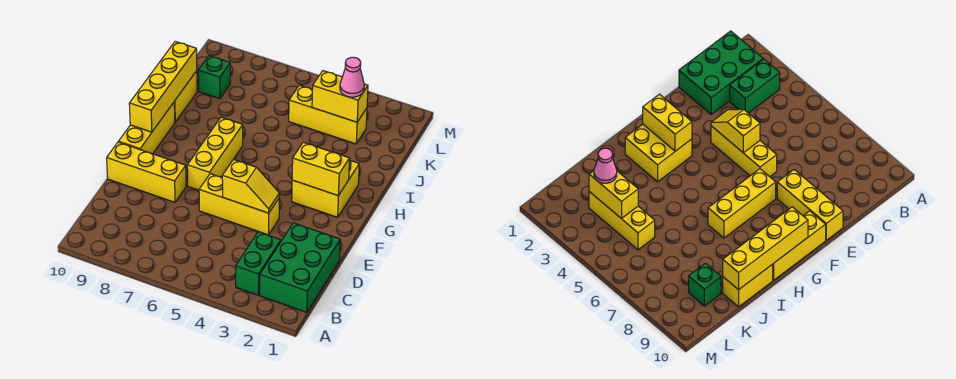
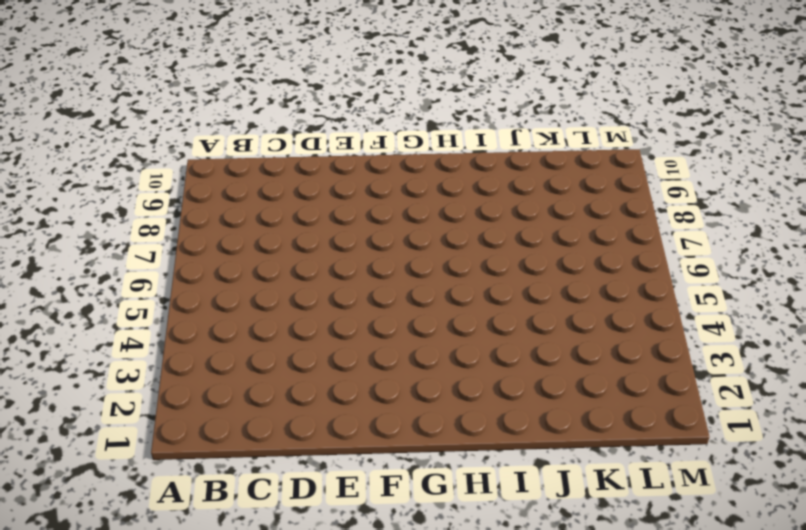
none -> green 2x3 brick [260,223,340,313]
none -> green 1x2 brick [236,232,281,295]
none -> yellow 1x3 brick [199,174,279,235]

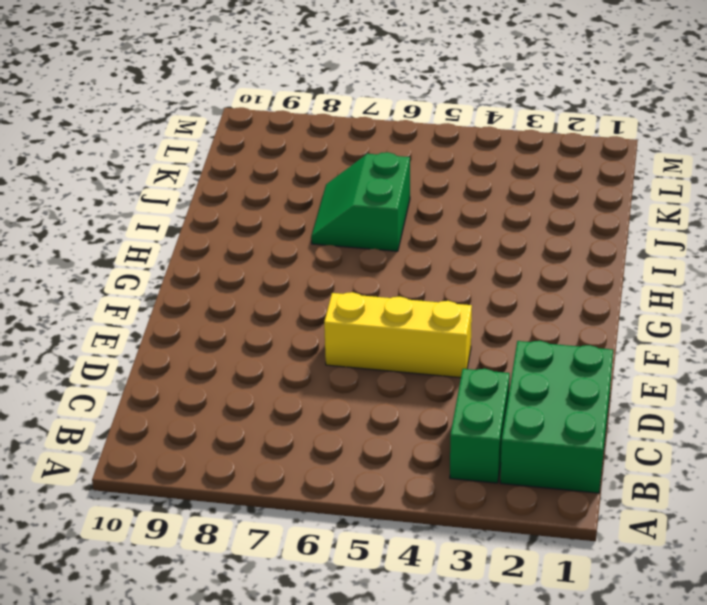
green 2x2 slope [311,152,410,251] -> none
none -> yellow 1x3 brick [107,142,186,202]
none -> yellow 1x3 brick [187,117,243,190]
none -> yellow 1x3 brick [119,103,175,154]

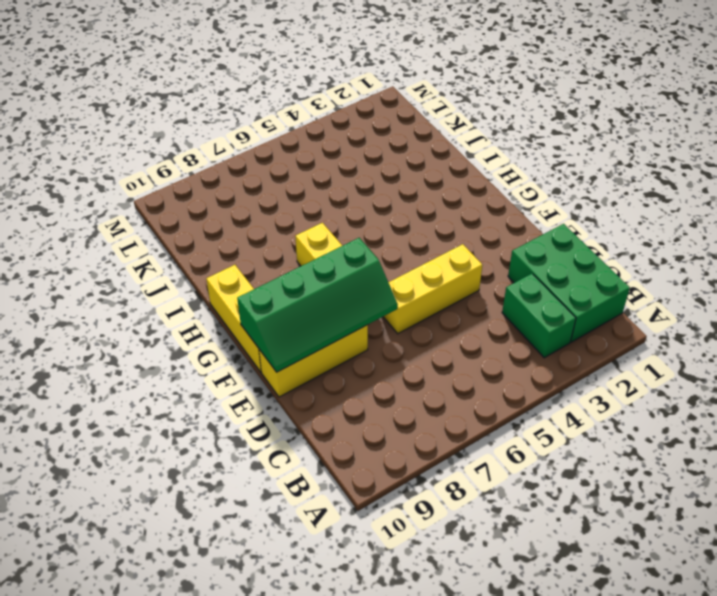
green 2x4 slope [237,238,398,372] -> none
none -> yellow 2x2 brick [292,160,359,217]
none -> yellow 1x2 brick [174,71,197,122]
none -> yellow 1x3 brick [289,85,367,144]

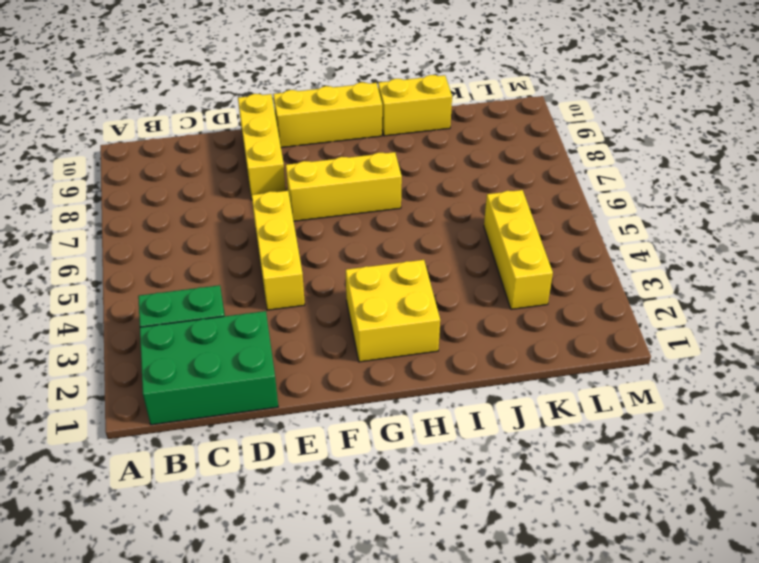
none -> green 1x1 brick [198,56,230,99]
none -> yellow 1x2 slope [222,159,280,213]
none -> yellow 1x2 brick [292,142,350,196]

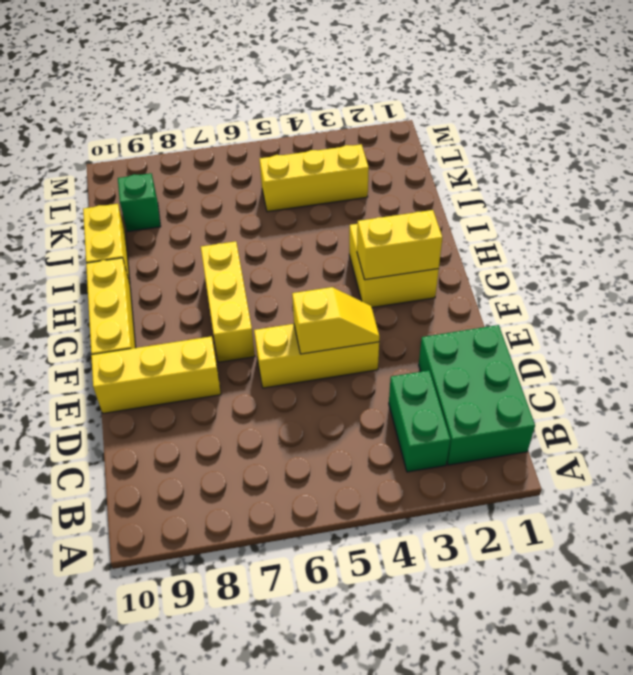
none -> yellow 1x4 brick [129,41,197,132]
none -> yellow 1x2 brick [312,71,368,122]
none -> pink 1x1 cone [340,57,364,97]

